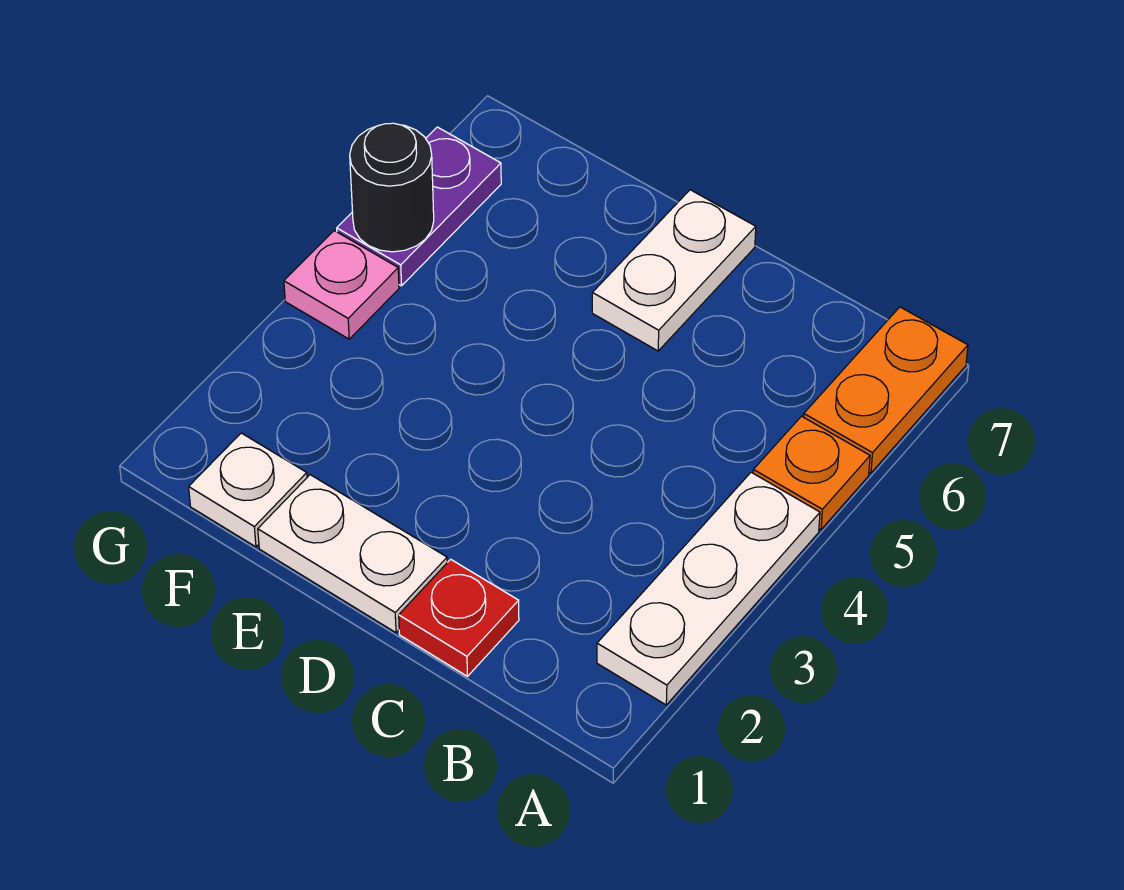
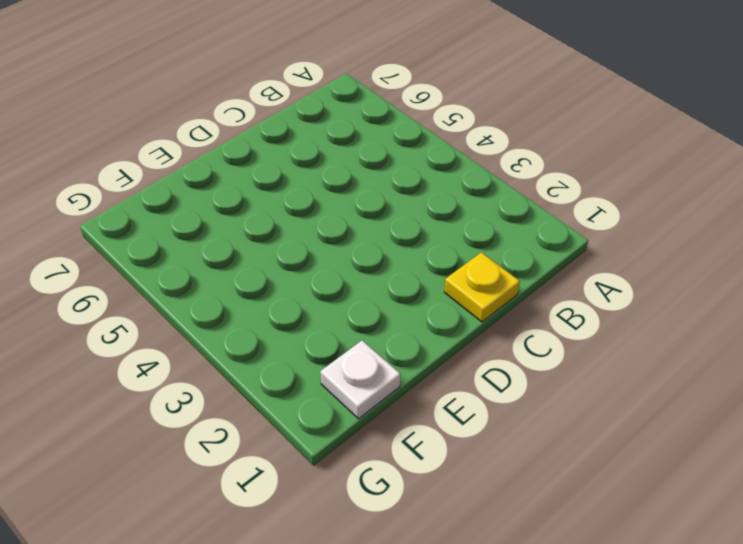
yellow 1x1 plate [444,252,520,322] -> red 1x1 plate [399,559,519,676]
none -> white 1x3 plate [597,472,820,705]
none -> orange 1x1 plate [753,416,870,530]

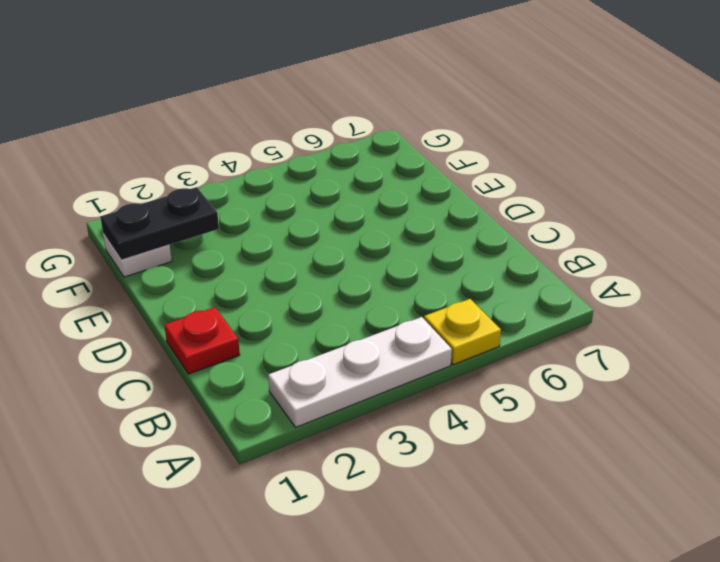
yellow 1x1 plate [424,299,501,365] -> orange 1x1 plate [753,416,870,530]
black 1x2 plate [100,187,219,260] -> none
none -> orange 1x2 plate [804,307,968,473]
none -> white 1x2 plate [258,475,447,633]

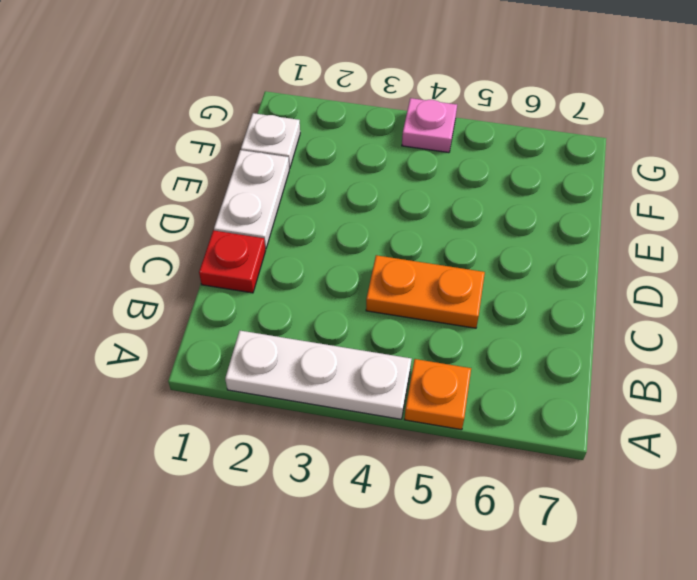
orange 1x2 plate [366,255,485,328] -> orange 1x2 plate moved to [804,307,968,473]
none -> white 1x2 plate [592,190,756,351]
none -> purple 1x2 plate [337,127,501,286]

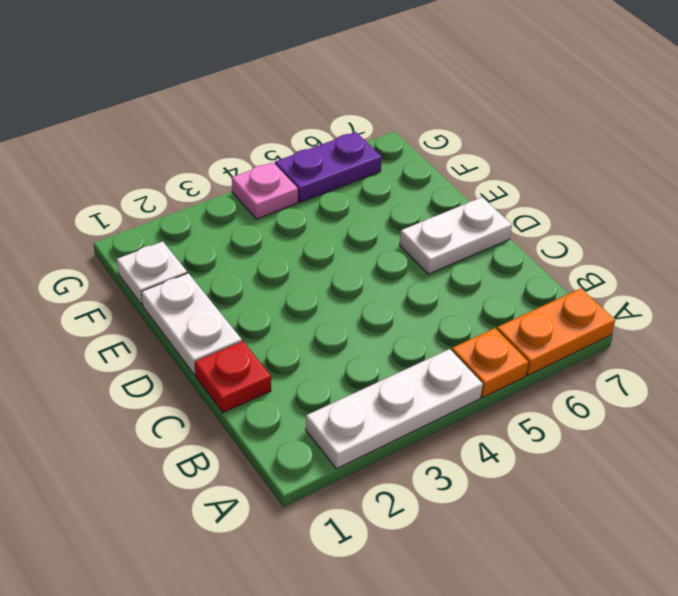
none -> black 1x1 round brick [350,123,434,252]

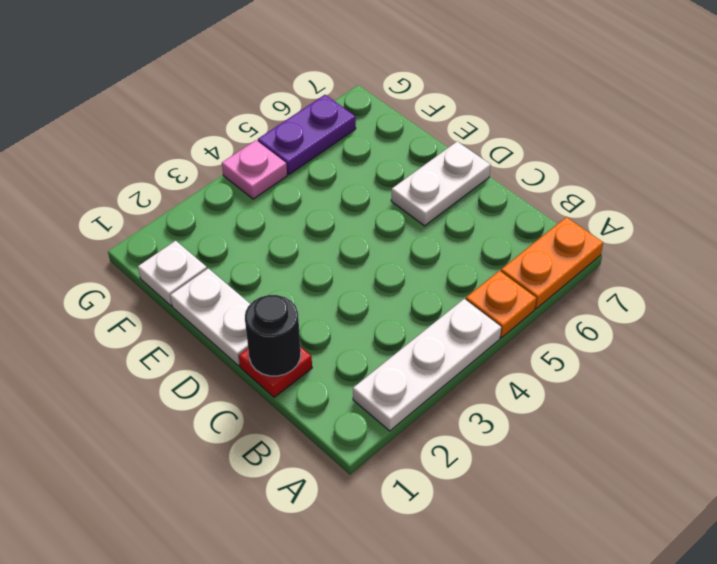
black 1x1 round brick [245,295,301,376] -> black 1x1 round brick moved to [350,123,434,252]

